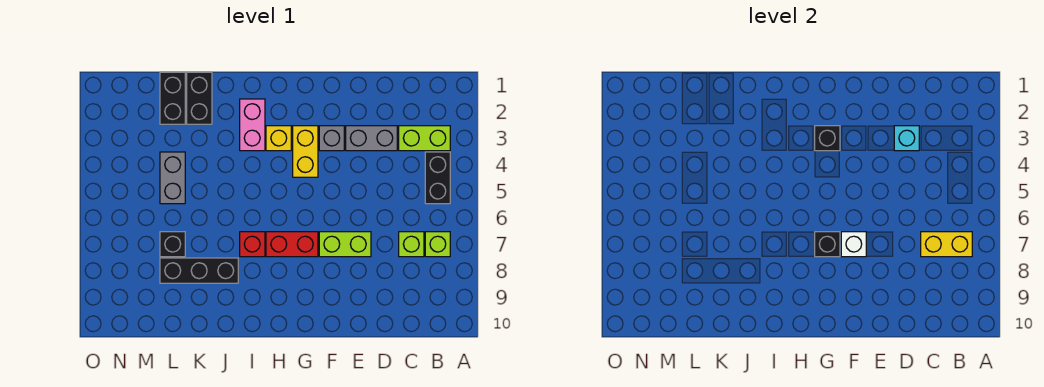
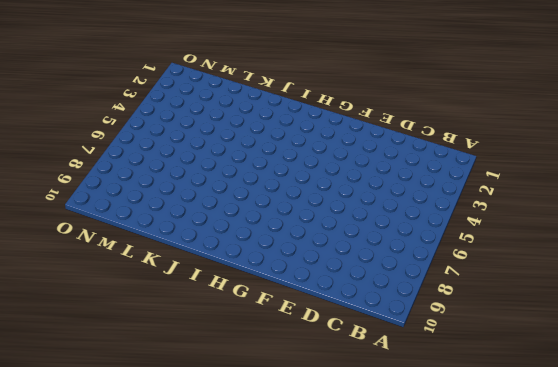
none -> lime 1x2 brick [399,126,450,151]
none -> black 1x2 brick [425,152,450,204]
none -> lime 1x1 brick [425,232,450,257]

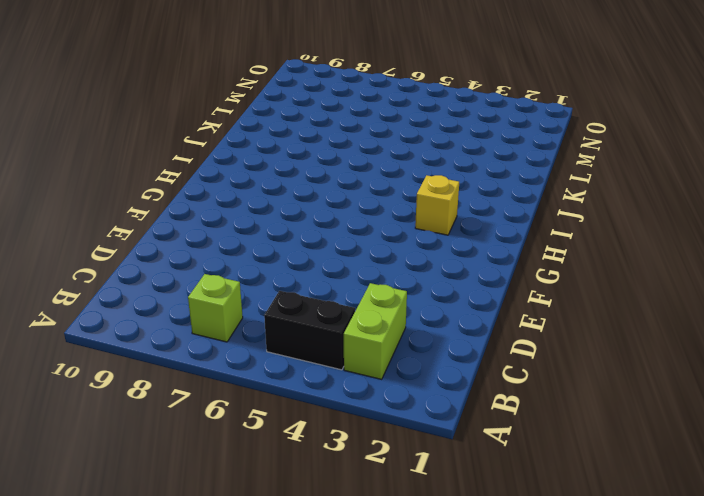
none -> lime 1x1 brick [399,232,424,257]
none -> grey 1x2 brick [346,126,397,151]
none -> lime 1x2 brick [319,232,371,257]

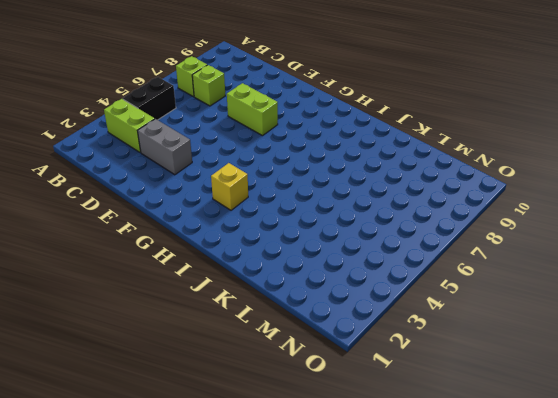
none -> grey 1x1 brick [319,126,344,151]
none -> yellow 1x2 brick [293,126,318,177]
none -> red 1x2 brick [266,232,318,257]

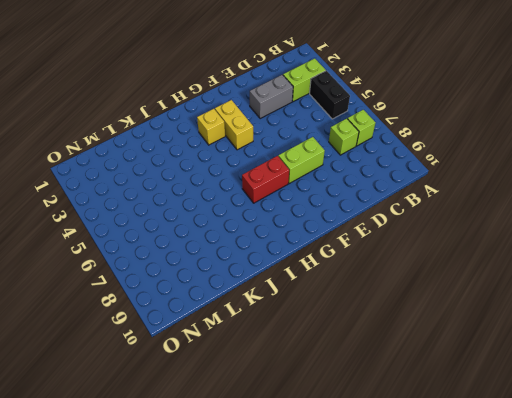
none -> grey 1x1 brick [319,126,344,151]
none -> pink 1x2 brick [240,99,265,151]
none -> red 1x1 brick [240,232,265,257]

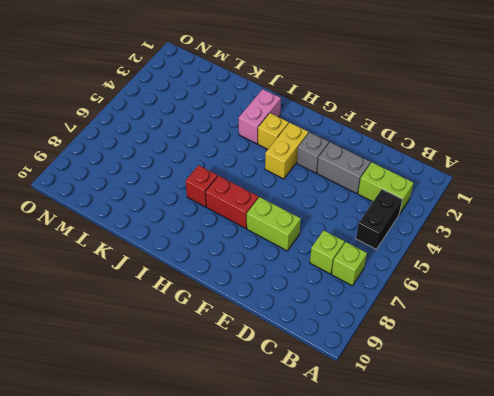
none -> black 1x3 brick [160,258,238,283]
none -> black 1x2 brick [187,72,212,124]
none -> black 1x2 brick [160,72,185,124]

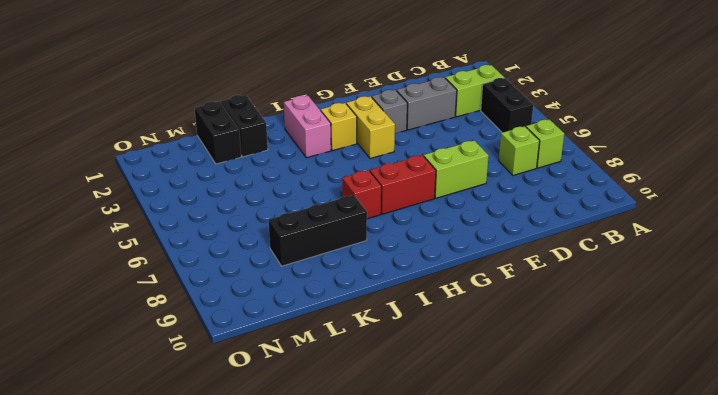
none -> grey 1x2 brick [160,152,185,204]
none -> black 1x1 brick [160,232,185,257]
none -> yellow 1x2 brick [921,232,972,257]

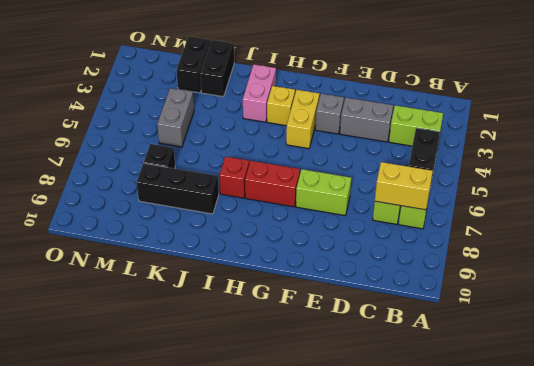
none -> cyan 1x1 brick [894,126,919,151]
none -> white 1x1 brick [841,232,866,257]
none -> black 1x1 brick [815,126,840,151]

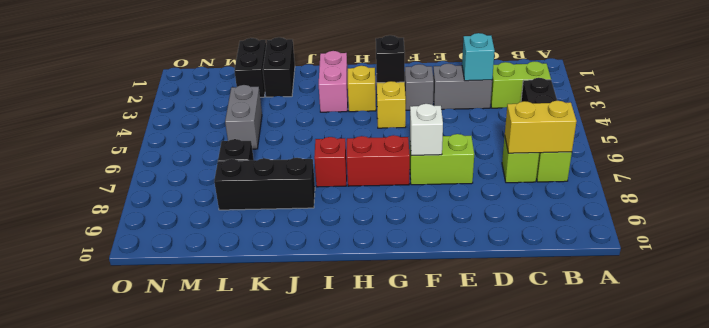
none -> black 1x1 brick [815,232,840,257]

